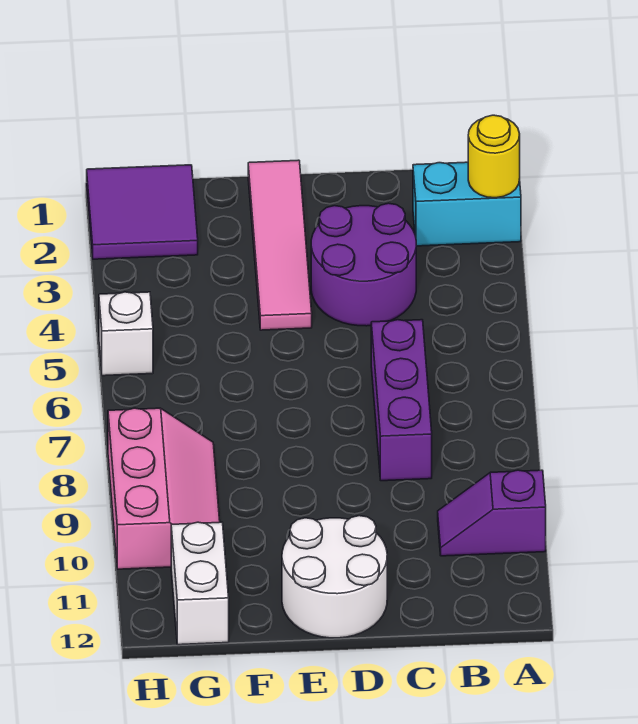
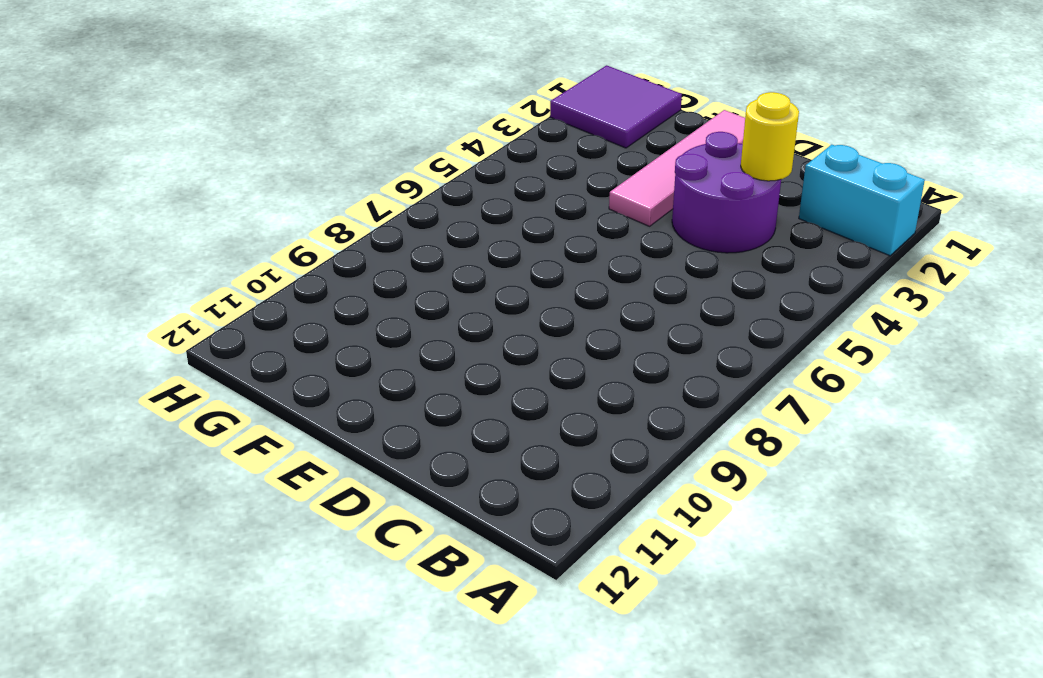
yellow 1x1 round brick [741,92,799,181] -> yellow 1x1 round brick moved to [468,115,520,198]
none -> purple 1x2 slope [438,470,546,556]
none -> purple 1x3 brick [371,320,432,481]

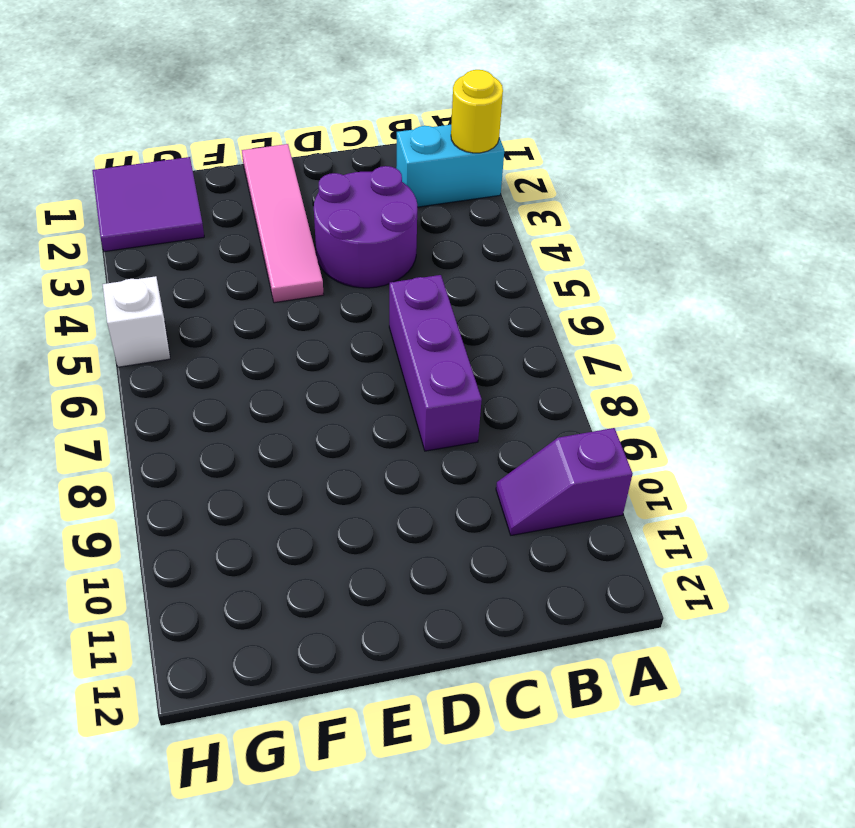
none -> white 2x2 round brick [282,516,387,638]
none -> pink 2x3 slope [108,408,220,569]

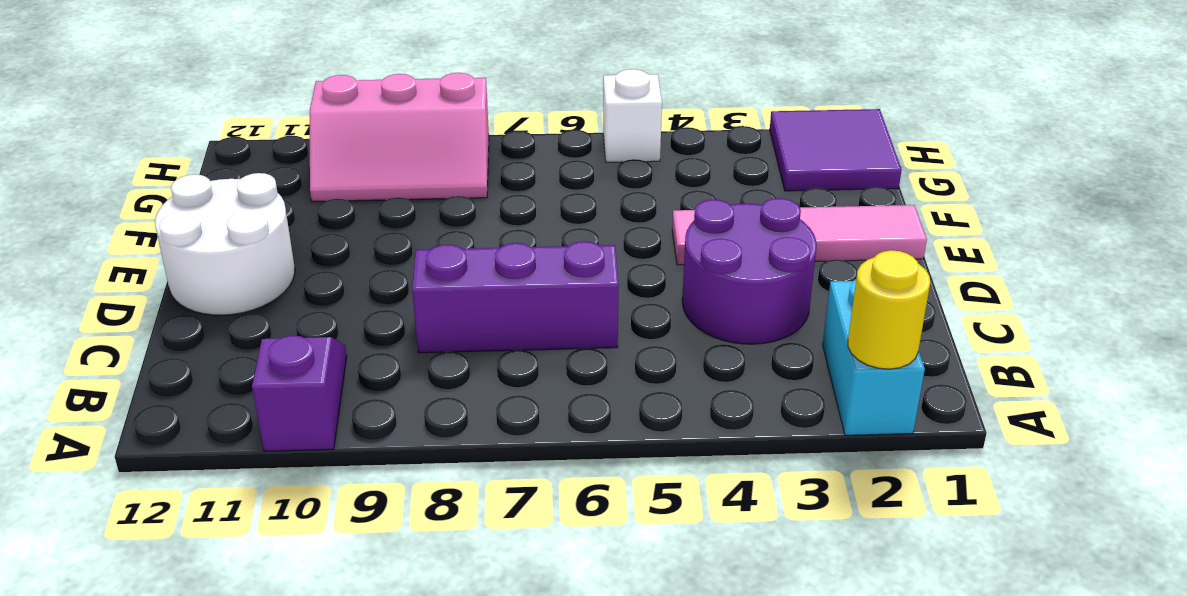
none -> white 1x2 brick [171,522,229,645]

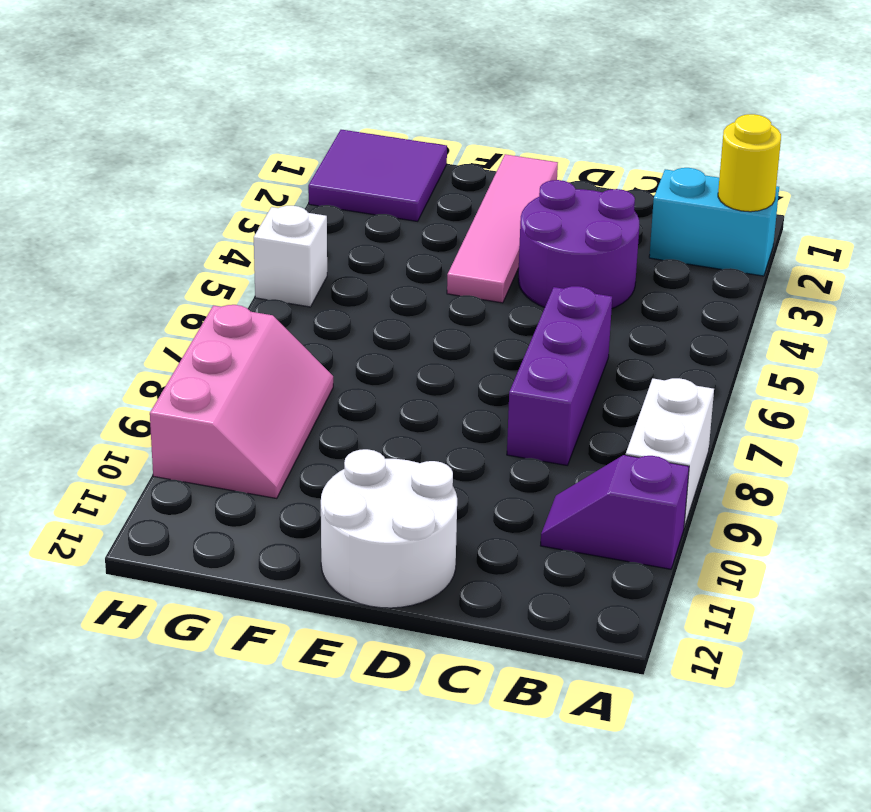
white 1x2 brick [626,378,714,527] -> white 1x2 brick moved to [171,522,229,645]

